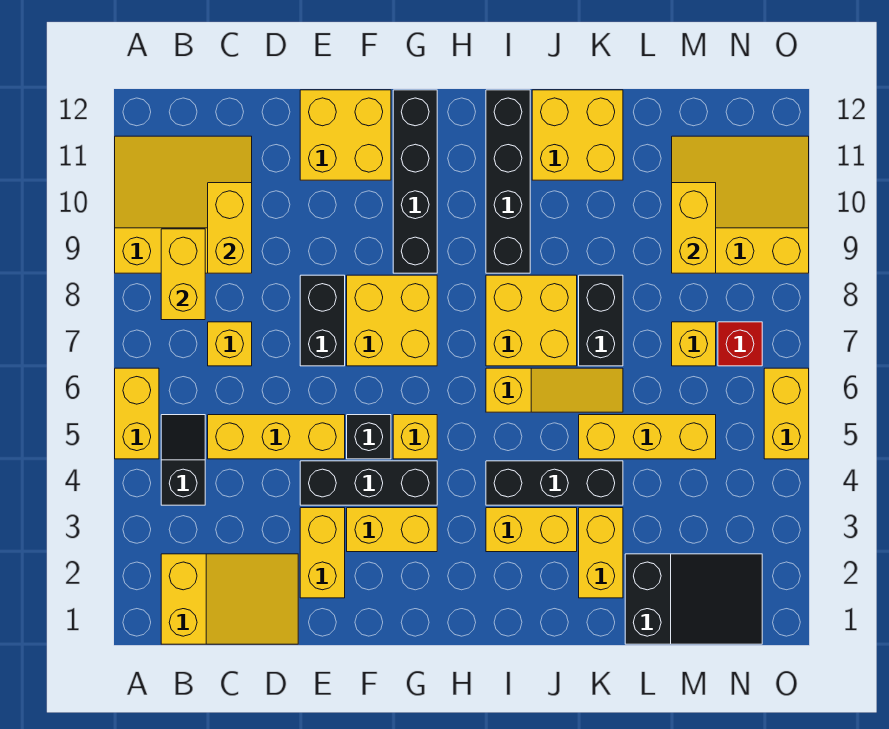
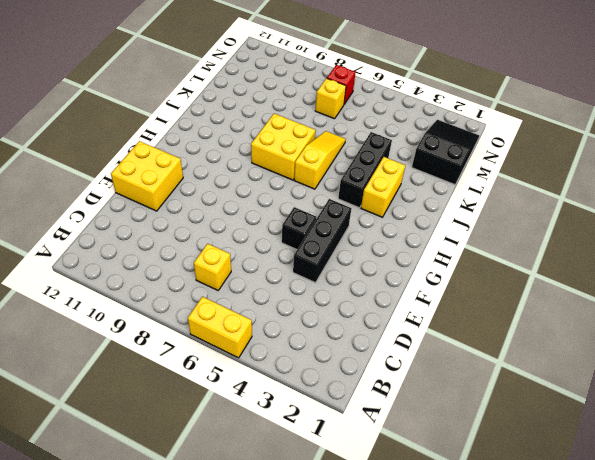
none -> yellow 3x3 slope [115,136,252,273]
none -> yellow 2x3 slope [161,554,298,644]
none -> black 1x2 slope [161,415,205,505]
none -> yellow 1x3 brick [208,415,345,459]

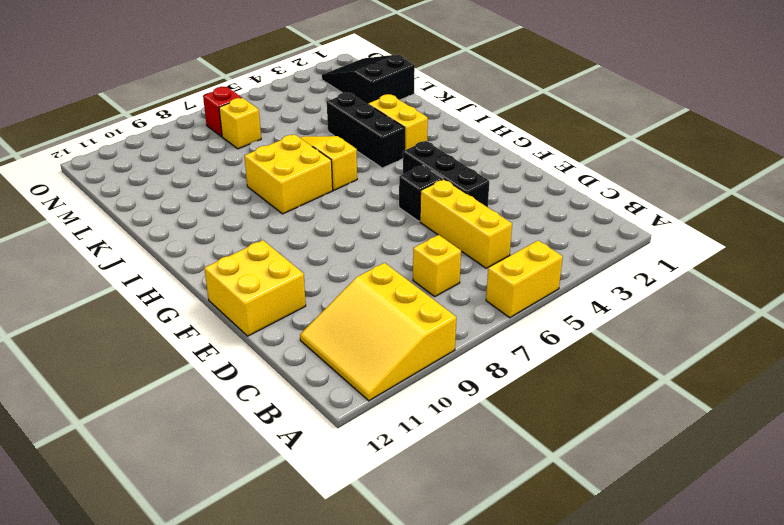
none -> yellow 2x3 slope [161,554,298,644]
none -> black 1x2 slope [161,415,205,505]
none -> yellow 1x2 brick [300,508,345,598]
none -> black 1x2 brick [300,275,345,366]

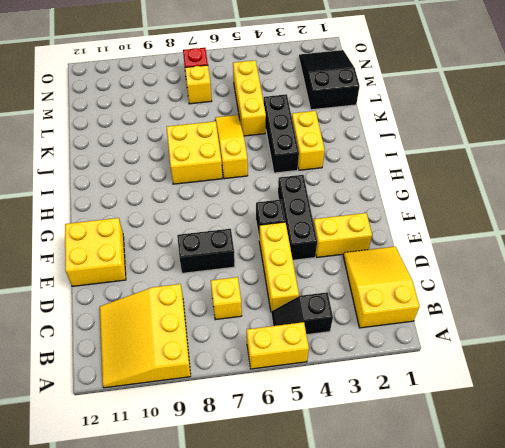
none -> yellow 1x2 brick [347,508,437,552]
none -> yellow 2x2 brick [347,275,437,366]
none -> yellow 1x1 brick [393,415,437,459]
none -> black 1x4 brick [393,90,437,273]

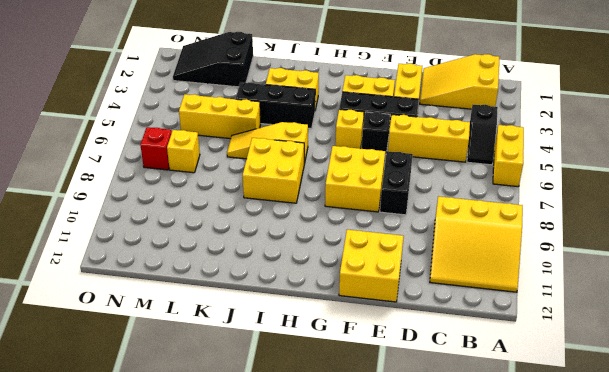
none -> yellow 1x1 brick [208,322,252,366]
none -> black 1x4 brick [393,90,437,273]
none -> black 1x4 brick [486,90,530,273]
none -> yellow 2x2 brick [532,90,623,180]

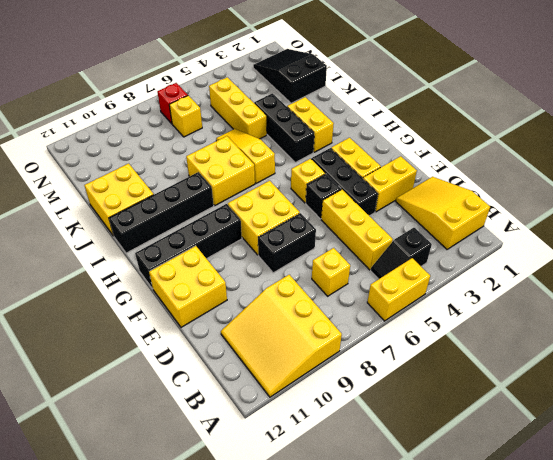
none -> yellow 1x2 brick [579,508,623,598]
none -> black 1x2 brick [579,275,623,366]
none -> yellow 3x3 slope [672,136,809,273]
none -> yellow 1x2 brick [764,368,809,459]

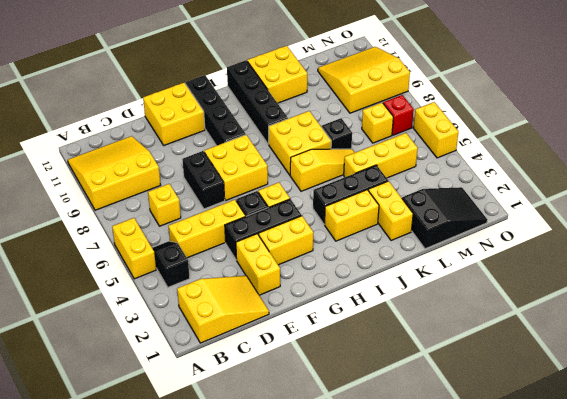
black 1x1 brick [322,118,352,149] -> black 1x2 brick [579,275,623,366]
none -> yellow 1x2 brick [161,229,205,320]
none -> yellow 1x2 brick [208,183,252,273]
none -> yellow 1x2 brick [672,183,716,273]

